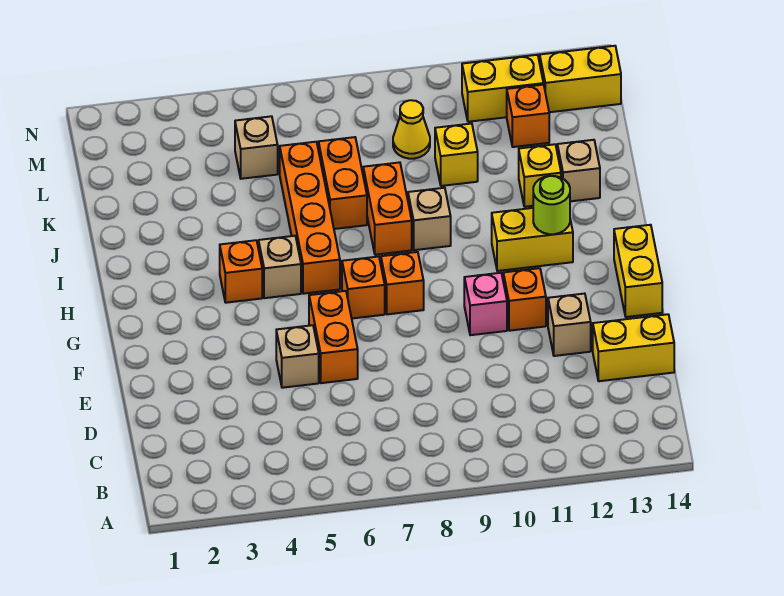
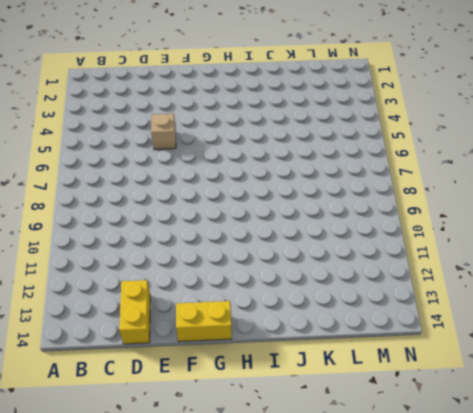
none -> orange 1x2 brick [309,291,358,383]
none -> tan 1x1 brick [548,294,591,356]
none -> pink 1x1 brick [464,273,507,335]

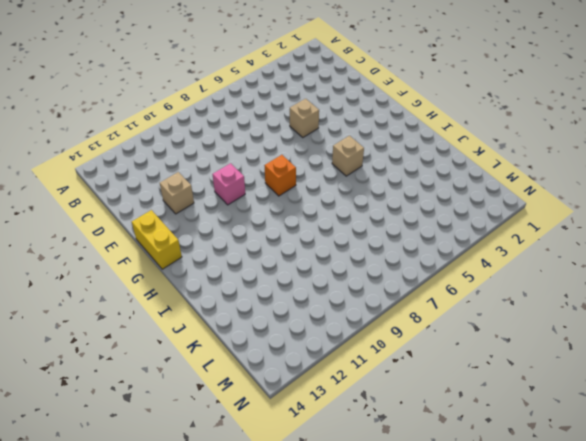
none -> yellow 1x2 brick [593,314,674,381]
none -> orange 1x2 brick [309,291,358,383]
none -> orange 1x1 brick [503,268,546,331]

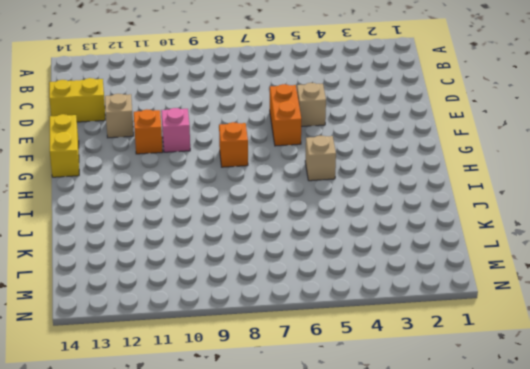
none -> orange 1x1 brick [342,257,385,318]
none -> orange 1x1 brick [220,240,262,303]
none -> orange 1x4 brick [280,142,340,294]

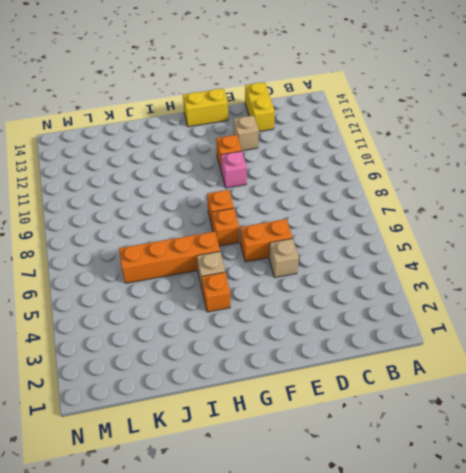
none -> yellow 1x2 brick [492,208,573,271]
none -> orange 1x2 brick [363,162,412,255]
none -> tan 1x1 brick [408,188,451,250]

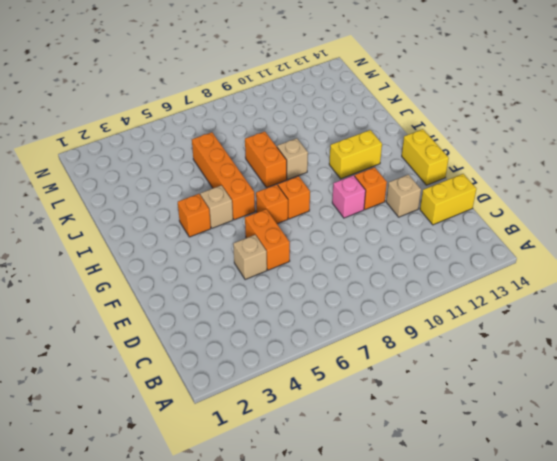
none -> orange 1x2 brick [318,137,367,229]
none -> yellow 1x1 brick [519,144,561,207]
none -> tan 1x1 brick [557,140,600,201]

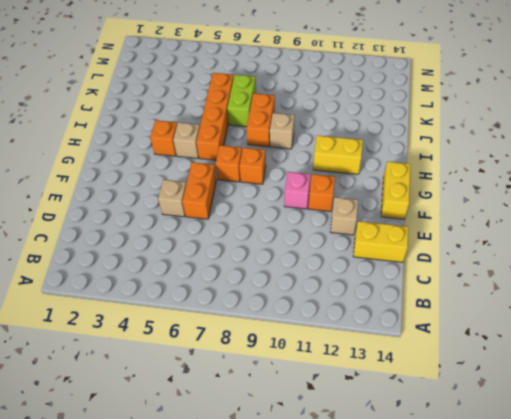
lime 1x2 brick [227,75,256,127] -> orange 1x2 brick [318,137,367,229]
none -> yellow 1x1 brick [519,144,561,207]
none -> tan 1x1 brick [557,140,600,201]
none -> yellow 1x1 brick [435,124,478,186]

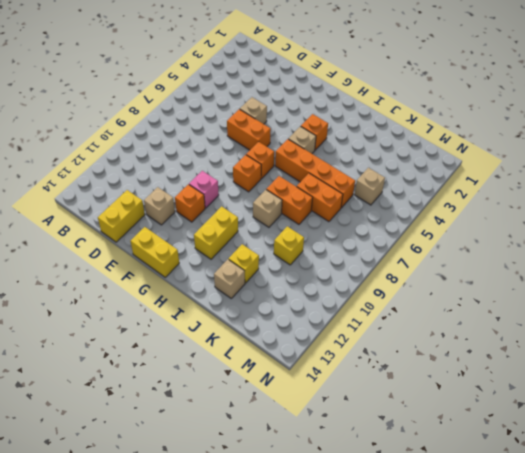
none -> yellow 1x1 cone [393,100,430,159]
none -> orange 1x1 brick [507,85,549,147]
none -> yellow 1x2 brick [462,55,543,122]

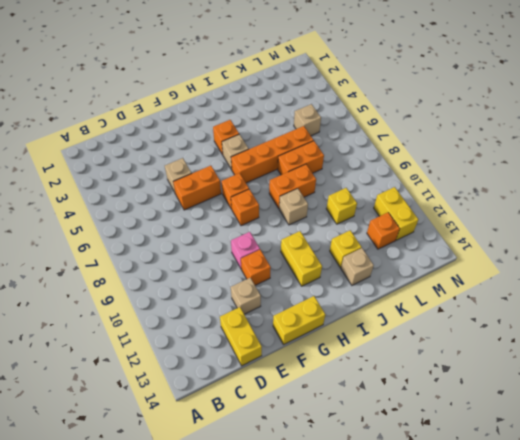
none -> yellow 1x1 cone [393,100,430,159]
none -> yellow 1x2 brick [540,46,621,112]
none -> lime 1x1 round brick [533,176,570,234]

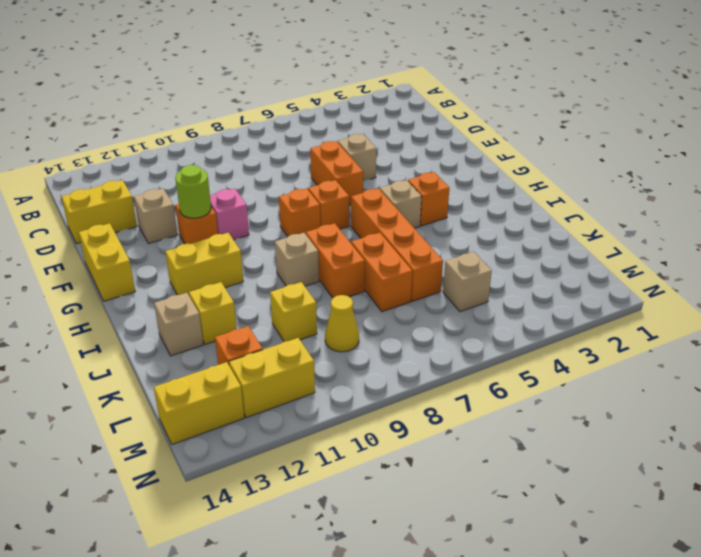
lime 1x1 round brick [175,165,211,218] -> lime 1x1 round brick moved to [533,176,570,234]

